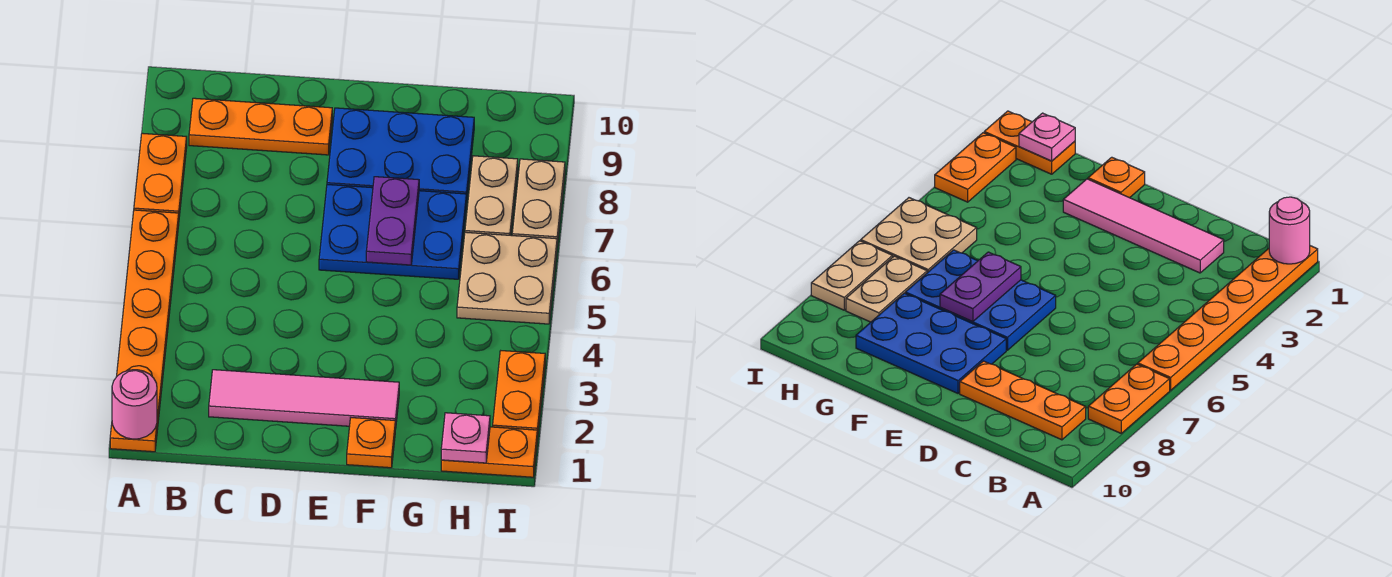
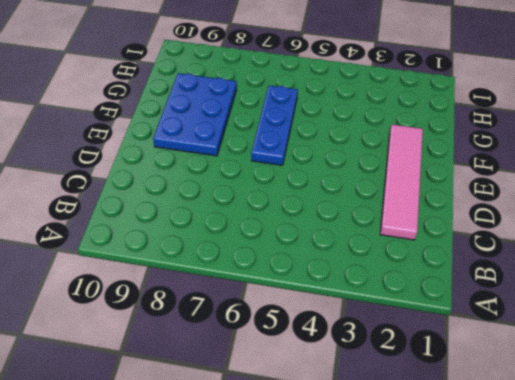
blue 1x3 plate [251,85,298,165] -> blue 2x3 plate [319,185,466,279]
none -> orange 1x6 plate [110,210,179,452]
none -> orange 1x2 plate [134,133,187,216]
none -> orange 1x3 plate [189,98,332,155]

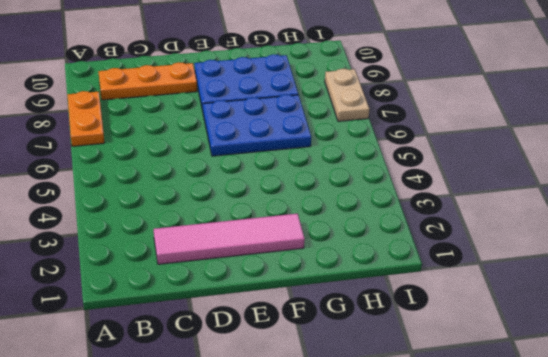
none -> orange 1x6 plate [110,210,179,452]
none -> orange 1x1 plate [347,418,395,468]
none -> orange 1x2 plate [441,427,537,477]

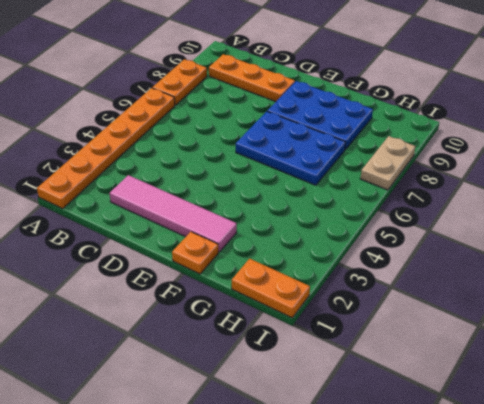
none -> tan 2x2 plate [457,232,557,324]
none -> tan 1x2 plate [465,156,518,235]
none -> orange 1x2 plate [493,351,545,439]

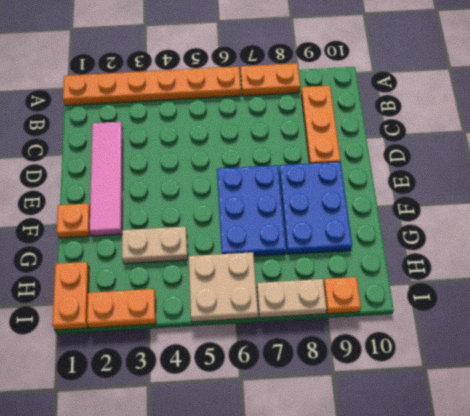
tan 1x2 plate [122,227,188,264] -> tan 1x2 plate moved to [465,156,518,235]
orange 1x1 plate [324,277,361,314] -> none
none -> pink 1x1 round brick [112,370,157,439]
none -> purple 1x2 plate [366,177,419,265]
none -> pink 1x1 plate [441,413,490,463]

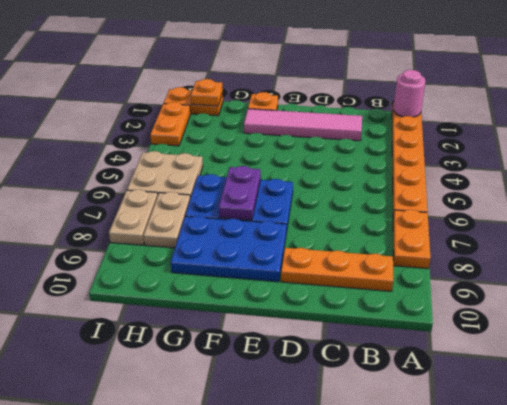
orange 1x1 plate [191,79,223,106] -> pink 1x1 plate [441,413,490,463]

